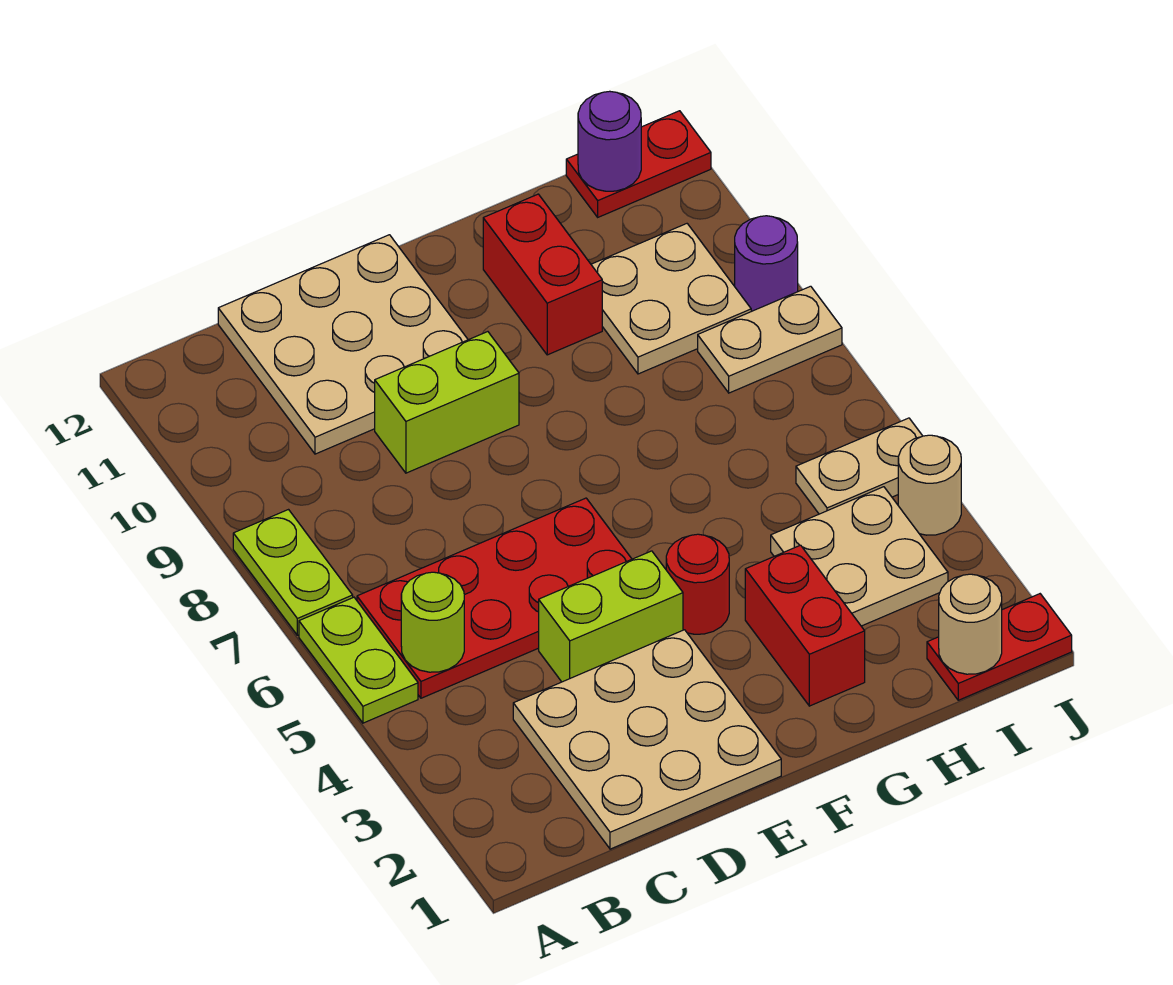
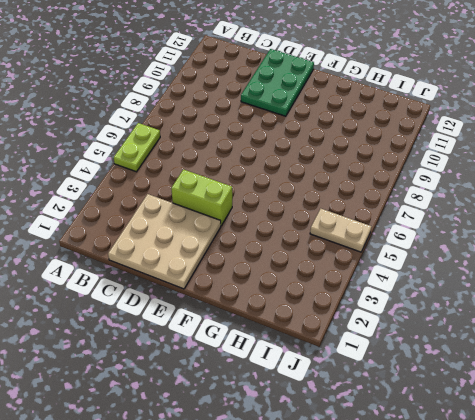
green 2x3 plate [241,49,314,116] -> tan 3x3 plate [218,235,468,454]
none -> lime 1x2 plate [233,510,353,635]
none -> red 2x4 plate [357,498,632,698]
none -> lime 1x2 brick [375,332,519,473]

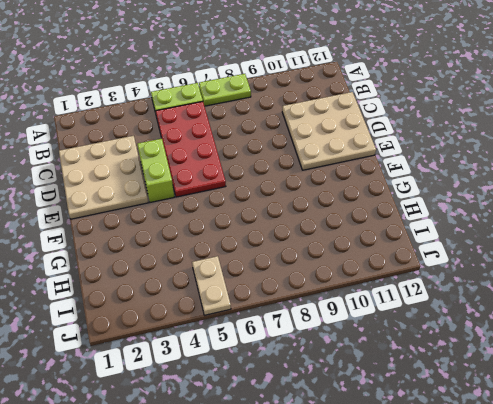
none -> lime 1x2 brick [375,332,519,473]
none -> red 1x1 round brick [666,534,729,634]
none -> red 1x2 brick [745,545,865,706]

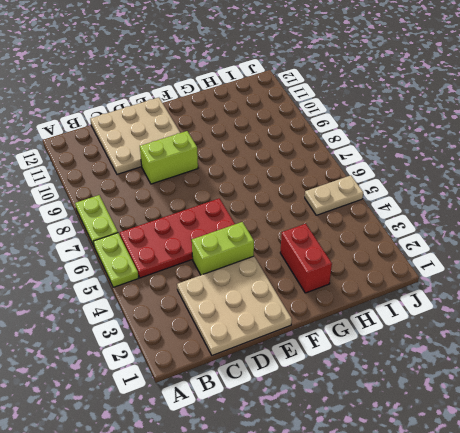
none -> red 1x1 round brick [666,534,729,634]
none -> red 1x2 brick [483,194,602,355]
none -> tan 2x2 plate [771,487,948,626]

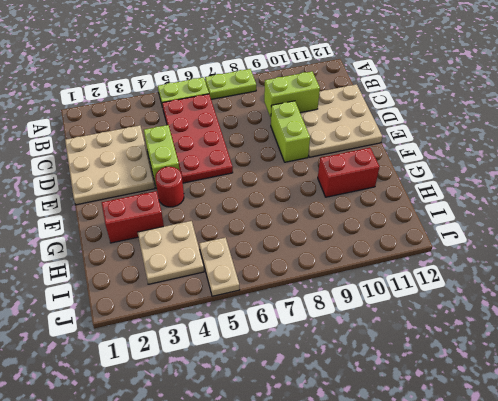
lime 1x2 brick [264,71,320,118] -> none
none -> tan 2x2 plate [591,224,751,374]
none -> red 1x2 plate [927,594,1072,700]
none -> tan 1x2 plate [698,286,842,393]

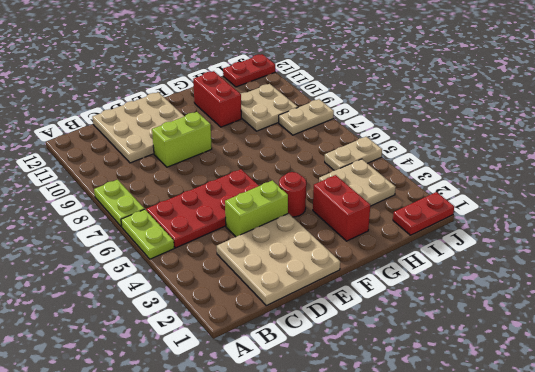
none -> tan 1x1 round brick [898,435,961,535]
none -> purple 1x1 round brick [735,216,798,311]
none -> lime 1x1 round brick [401,572,464,672]

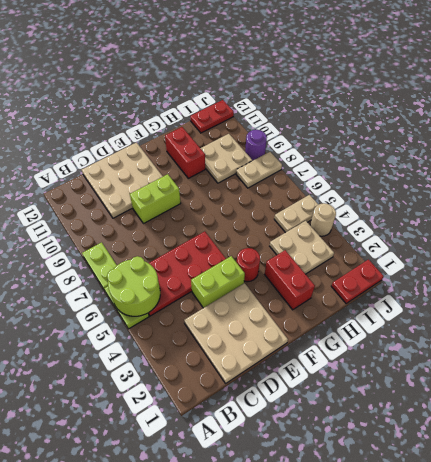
lime 2x2 round brick [107,256,160,316] -> lime 1x1 round brick [401,572,464,672]
none -> tan 1x1 round brick [939,574,1002,674]
none -> purple 1x1 round brick [578,91,641,191]

